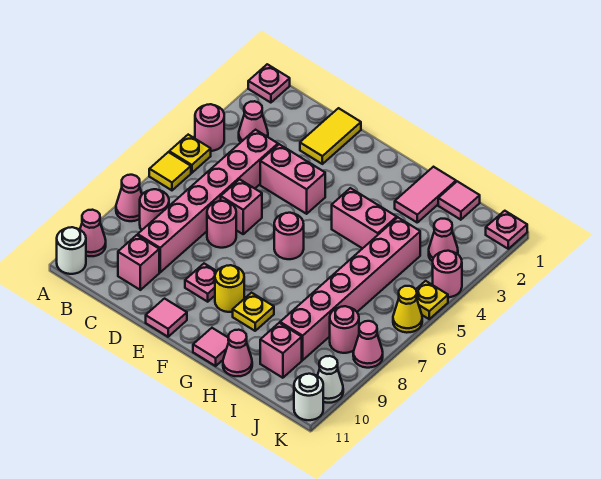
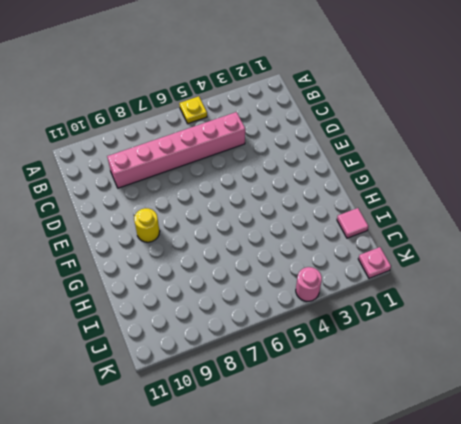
none -> pink 1x1 plate [248,64,290,103]
none -> pink 1x1 round brick [195,104,224,151]
none -> yellow 1x1 tile [149,152,191,190]
none -> pink 1x1 cone [116,175,142,221]

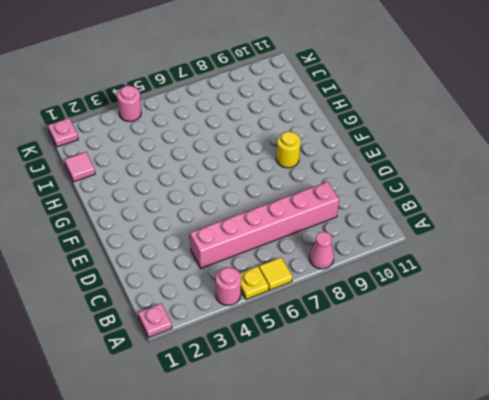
none -> pink 1x1 cone [80,210,106,256]
none -> white 1x1 round brick [57,227,86,274]
none -> pink 1x1 cone [239,101,268,143]
none -> pink 1x1 round brick [140,189,169,230]

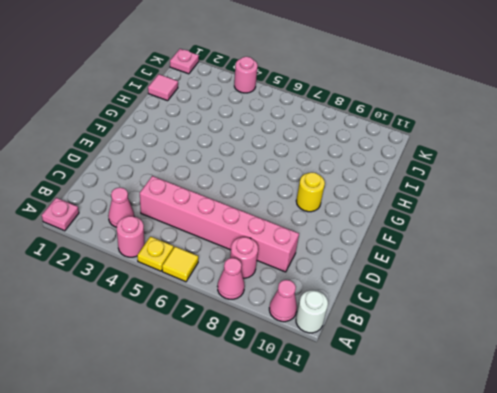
none -> pink 1x1 brick [118,235,159,290]
none -> yellow 1x2 tile [300,108,361,164]
none -> pink 1x2 brick [260,144,325,214]
none -> pink 1x1 brick [221,179,262,234]

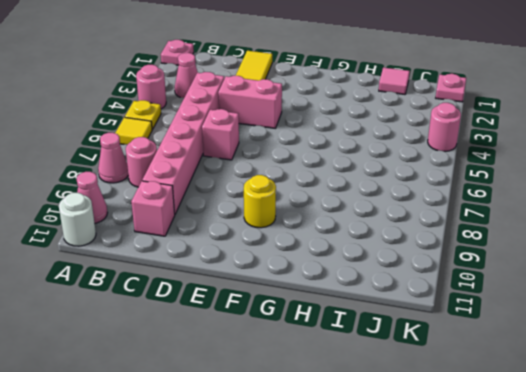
none -> pink 1x1 round brick [207,201,236,248]
none -> pink 1x1 plate [185,264,217,302]
none -> pink 1x1 tile [146,299,187,337]
none -> pink 1x1 round brick [274,213,304,259]

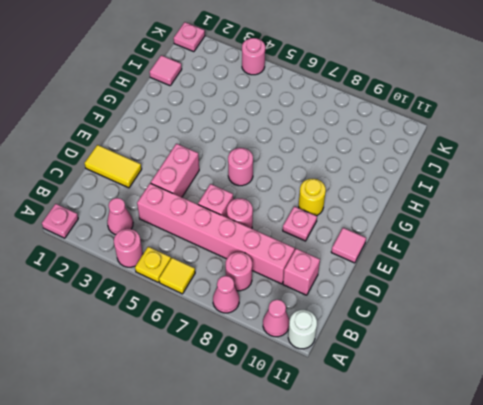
none -> pink 1x2 brick [332,188,397,249]
none -> yellow 1x1 plate [233,293,274,331]
none -> pink 1x1 tile [193,328,229,366]
none -> pink 1x2 tile [395,167,456,222]

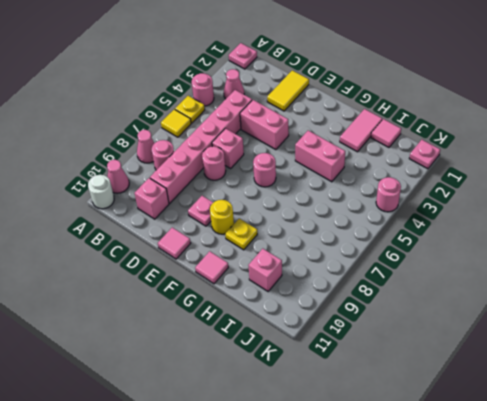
none -> pink 1x1 cone [223,330,252,376]
none -> pink 1x6 brick [280,218,420,360]
none -> pink 1x1 cone [429,219,458,262]
none -> pink 1x1 round brick [330,306,359,353]

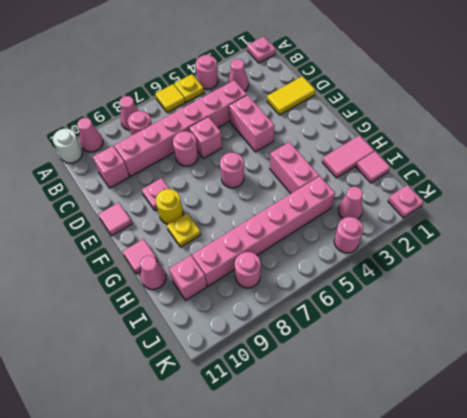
none -> yellow 1x1 plate [416,281,448,319]
none -> yellow 1x1 cone [393,286,422,333]
none -> pink 1x1 cone [353,321,383,368]
none -> white 1x1 cone [317,356,343,403]

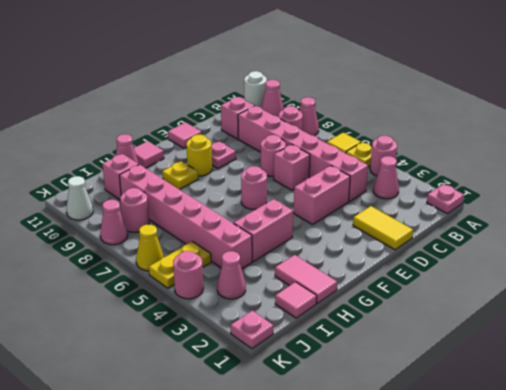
yellow 1x2 plate [149,241,211,288] -> yellow 1x1 plate [416,281,448,319]
none -> white 1x1 round brick [294,374,323,420]

